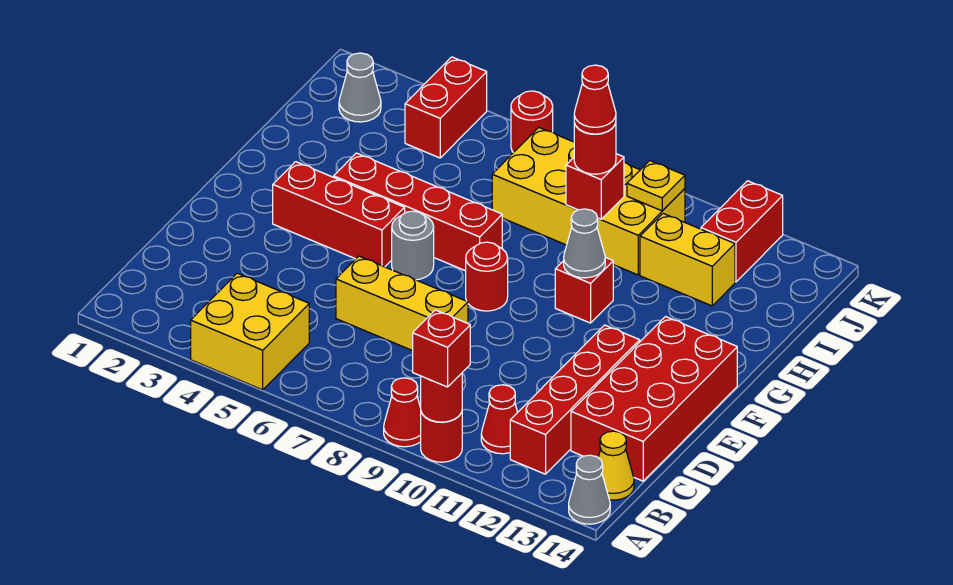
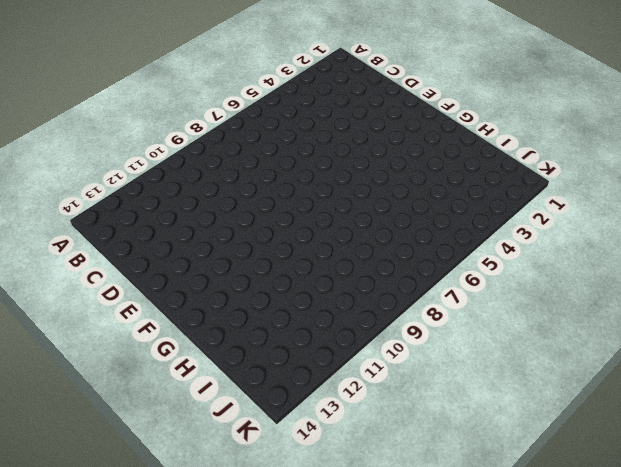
none -> yellow 2x2 brick [191,273,309,390]
none -> red 1x1 cone [384,378,421,447]
none -> red 1x1 round brick [421,412,462,462]

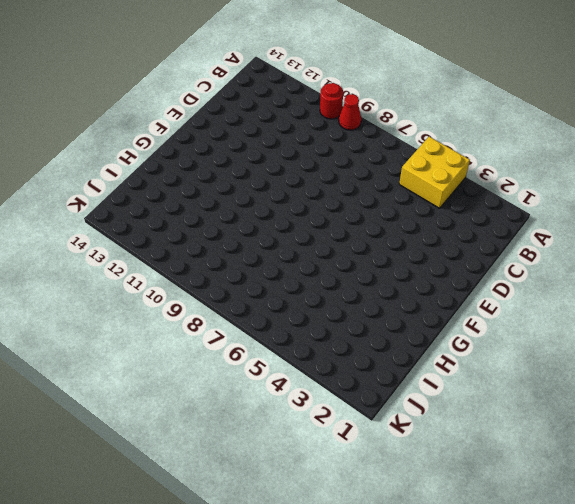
none -> grey 1x1 cone [569,455,610,524]
none -> red 1x1 cone [481,385,518,454]
none -> red 1x4 brick [510,325,640,474]

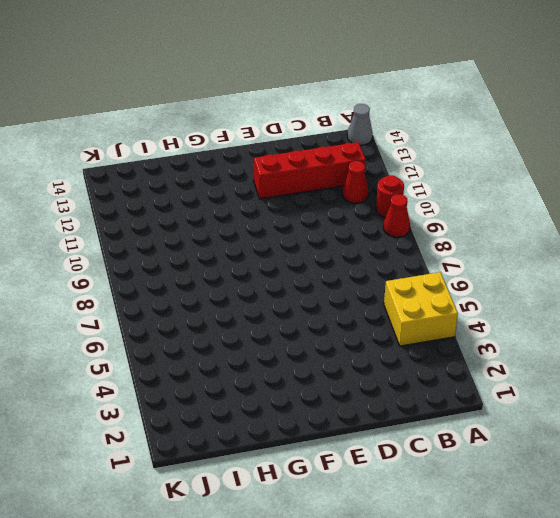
none -> yellow 1x1 cone [598,431,634,500]
none -> red 2x4 brick [571,317,737,481]
none -> yellow 1x3 brick [336,256,468,351]

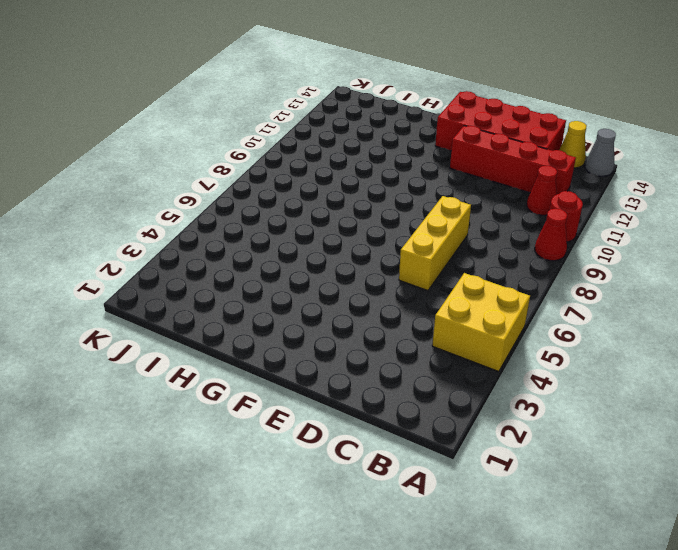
none -> red 1x3 brick [273,162,405,267]
none -> grey 1x1 round brick [392,211,434,280]
none -> red 1x1 round brick [466,242,508,311]

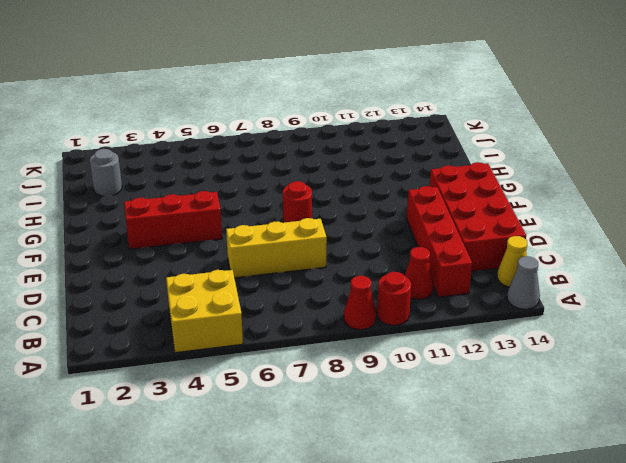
grey 1x1 round brick [90,149,122,196] -> grey 1x1 round brick moved to [392,211,434,280]
none -> red 1x4 brick [334,153,502,271]
none -> red 1x1 brick [555,257,613,323]
none -> yellow 2x4 brick [492,128,685,275]

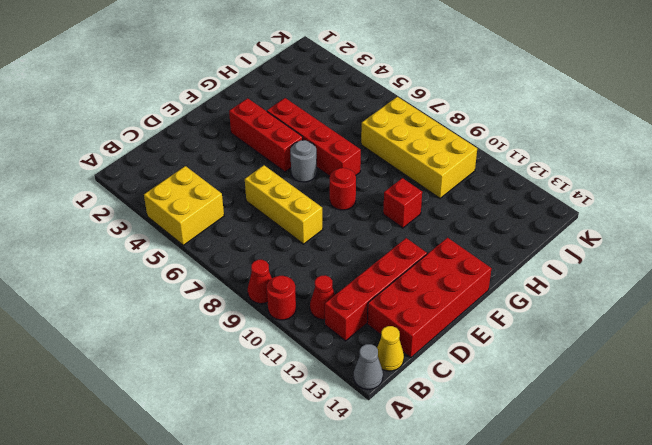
none -> yellow 1x2 brick [640,214,735,306]
none -> grey 1x1 cone [339,53,381,122]
none -> red 1x2 brick [405,57,487,158]

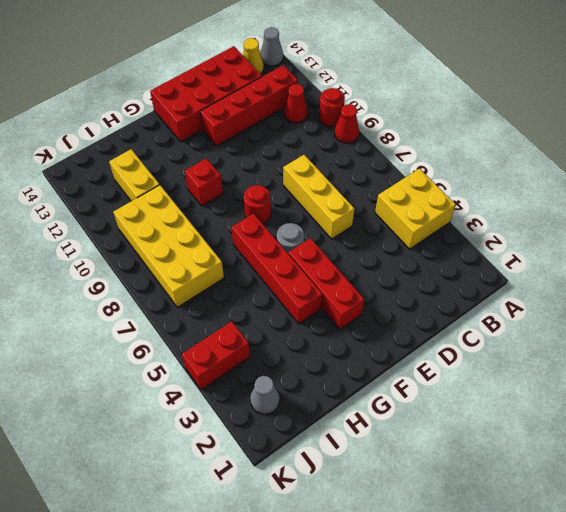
none -> red 1x2 brick [701,181,783,282]
none -> red 1x1 round brick [511,91,553,153]
none -> red 1x1 round brick [421,373,462,422]

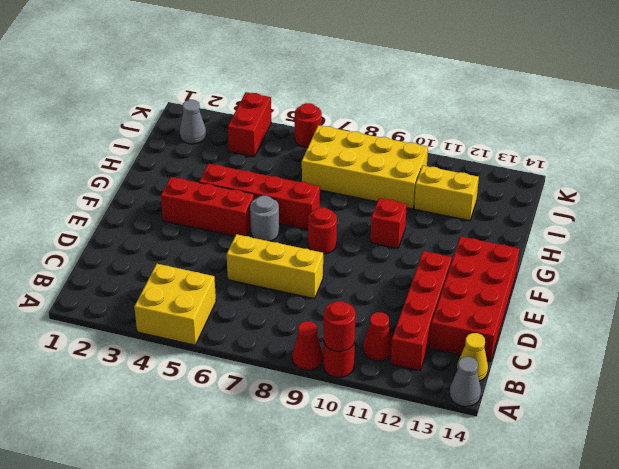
none -> red 1x2 brick [701,181,783,282]
none -> grey 1x1 cone [564,209,605,278]
none -> red 1x1 brick [566,154,624,219]

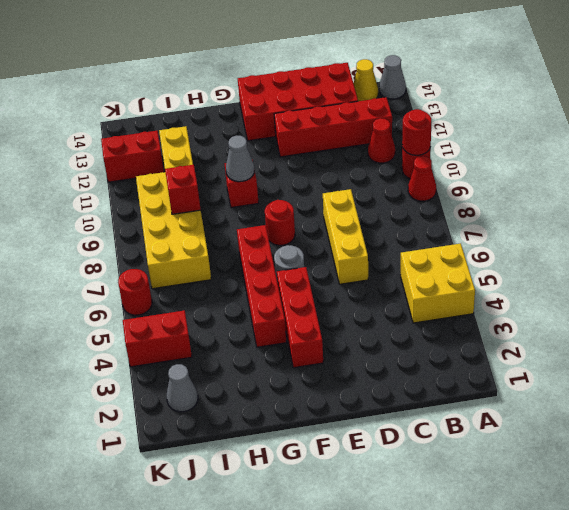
none -> yellow 1x1 plate [627,161,685,211]
none -> red 1x1 brick [413,310,470,387]
none -> red 1x1 round brick [574,123,616,174]

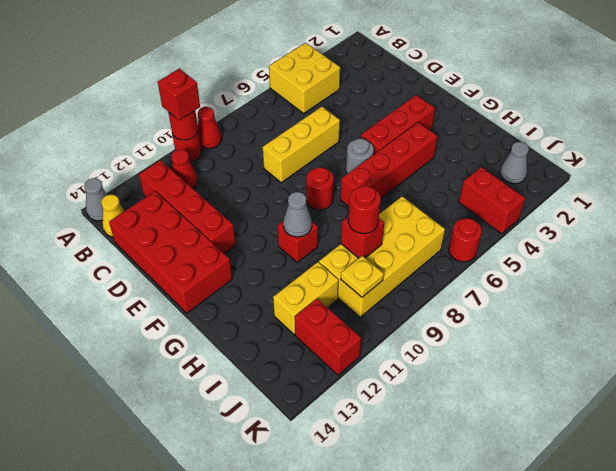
none -> red 1x1 cone [574,65,616,134]

